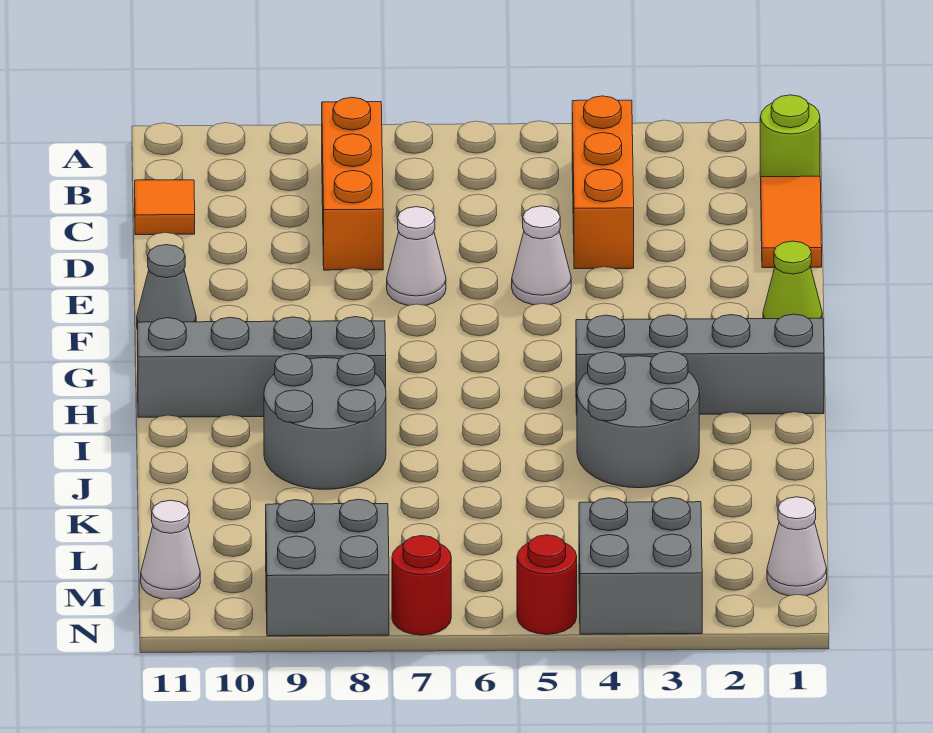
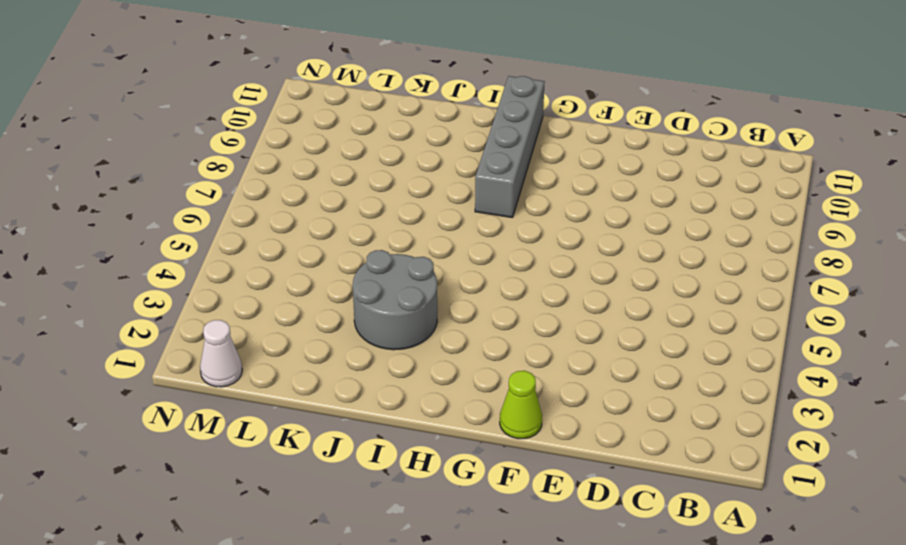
none -> lime 1x1 round brick [760,95,820,177]
none -> orange 1x3 brick [572,96,634,269]
none -> orange 1x3 brick [322,97,383,270]

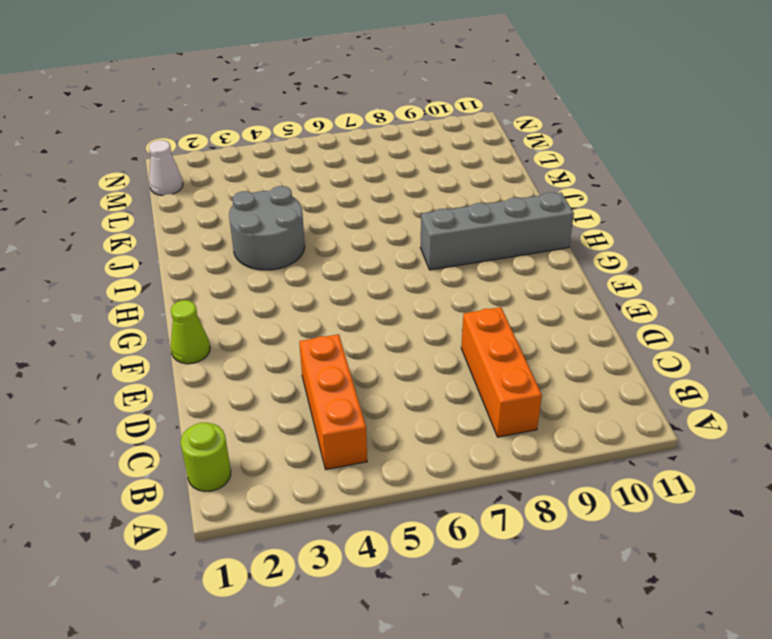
none -> orange 1x2 tile [761,176,822,268]
none -> orange 1x1 tile [135,180,195,235]
none -> white 1x1 cone [512,206,571,305]

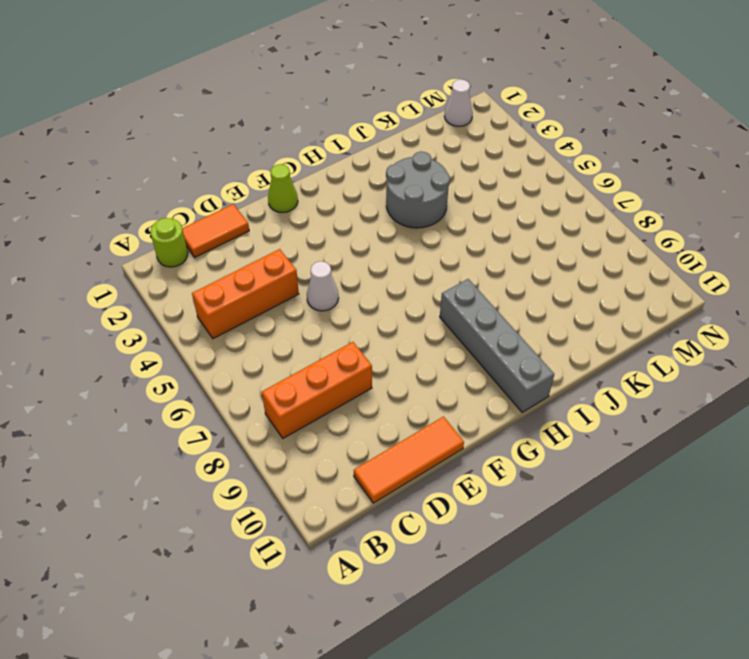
orange 1x3 tile [354,417,464,503] -> orange 1x1 tile [135,180,195,235]
none -> white 1x1 cone [387,207,446,306]
none -> grey 1x1 cone [137,245,196,330]
none -> grey 1x4 brick [576,314,824,415]

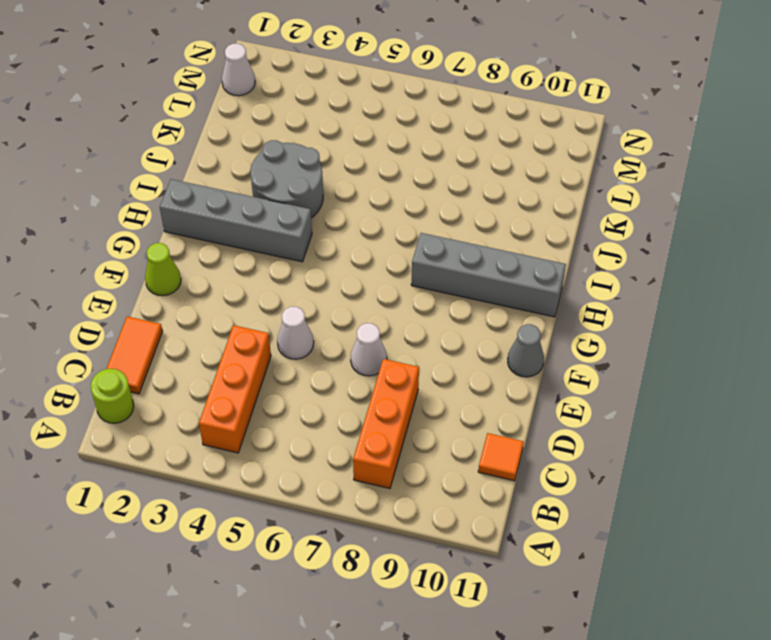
none -> grey 2x2 round brick [264,353,386,489]
none -> grey 2x2 brick [579,498,702,634]
none -> grey 2x2 brick [266,499,389,636]

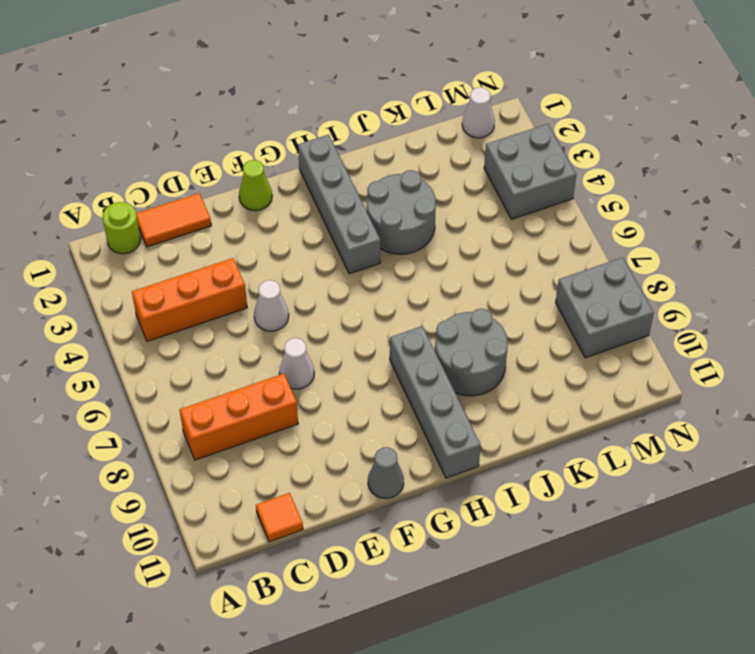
none -> white 1x1 cone [141,500,200,599]
none -> red 1x1 round brick [517,535,577,634]
none -> red 1x1 round brick [392,536,451,635]

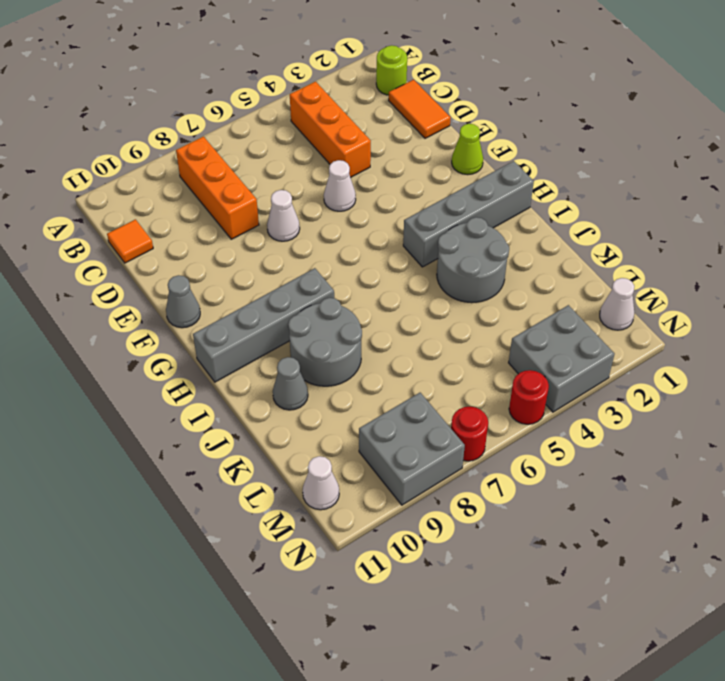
grey 1x1 cone [273,357,308,410] -> none

